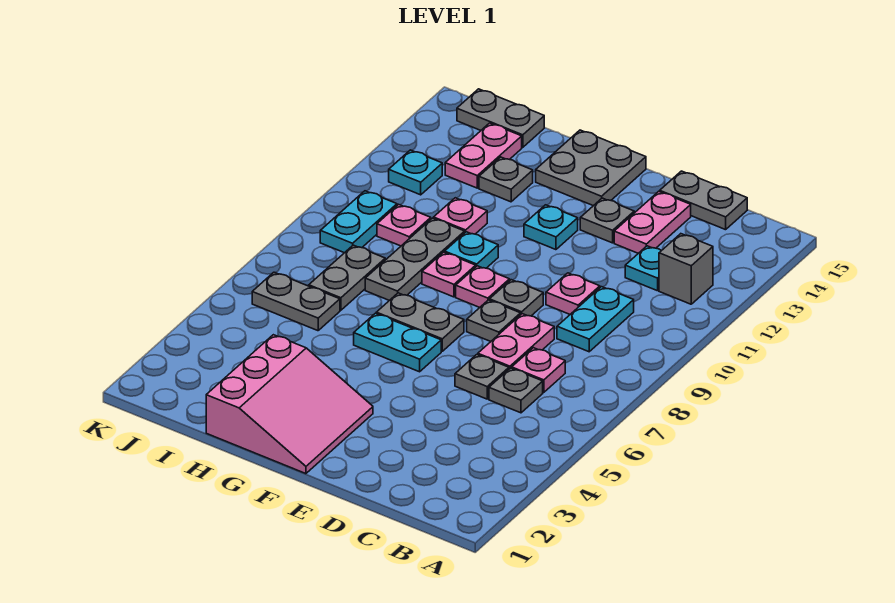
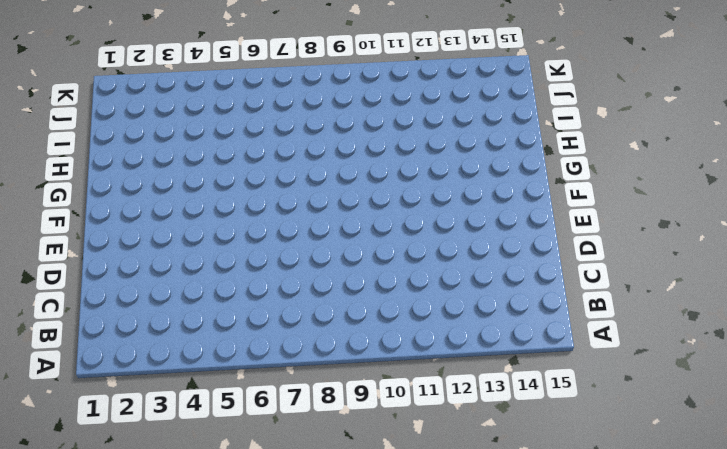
none -> grey 1x1 brick [659,234,713,304]
none -> grey 1x1 plate [489,368,543,413]
none -> pink 1x1 plate [512,348,565,393]
none -> cyan 1x2 plate [557,287,634,352]

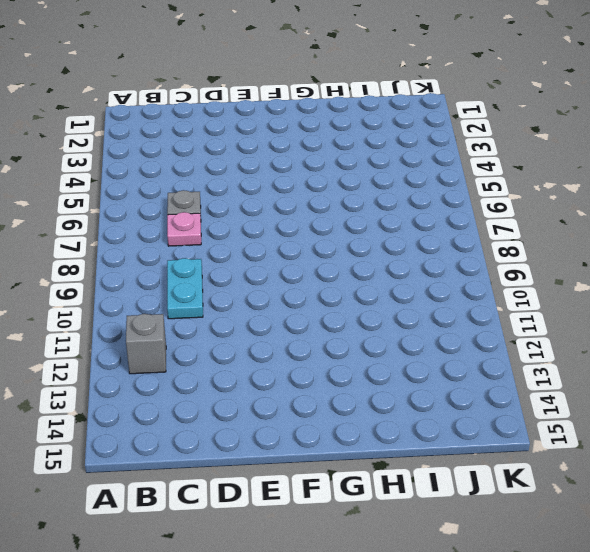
none -> cyan 1x1 plate [625,246,661,291]
none -> grey 1x2 plate [660,171,747,230]
none -> grey 1x1 plate [455,355,509,399]
none -> pink 1x2 plate [478,314,554,369]

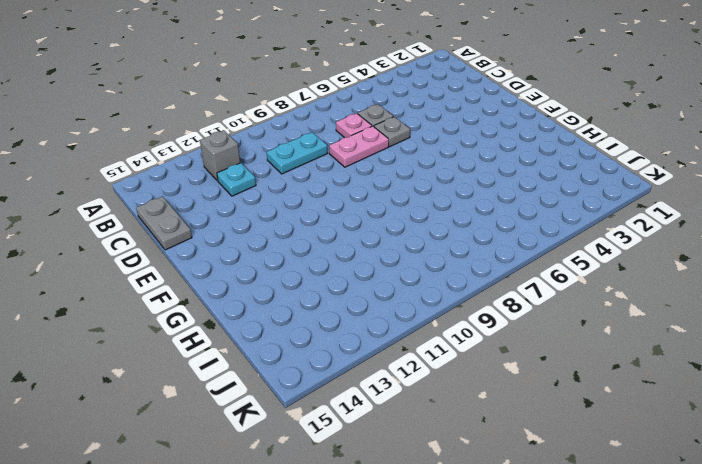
none -> pink 1x1 plate [546,273,600,314]
none -> pink 1x2 plate [614,191,691,253]
none -> grey 1x1 plate [467,300,521,341]
none -> grey 1x1 plate [489,280,543,316]

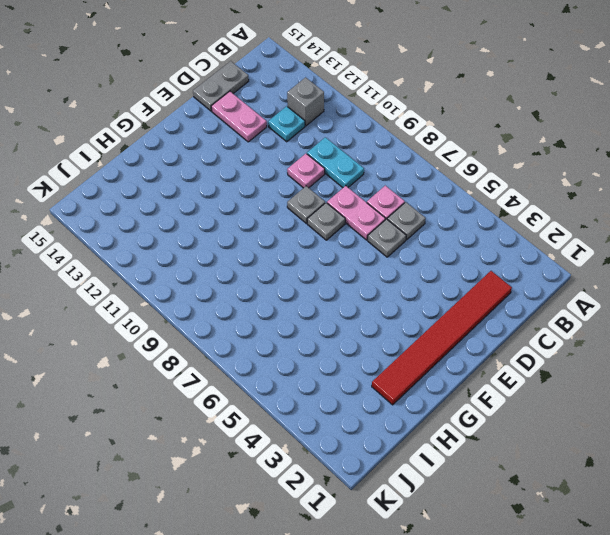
red 1x6 tile [372,271,512,405] -> pink 3x3 slope [206,335,373,474]
none -> grey 1x1 plate [580,198,634,243]
none -> cyan 1x2 plate [354,313,441,372]
none -> grey 1x2 plate [376,293,464,351]
none -> pink 1x1 plate [456,266,510,307]

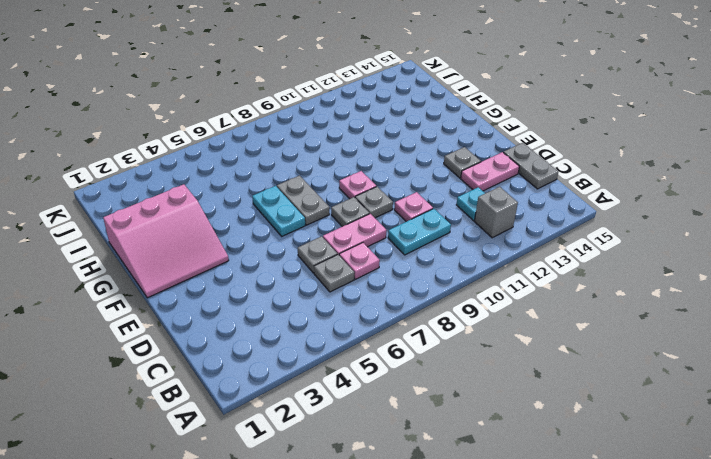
none -> cyan 1x1 plate [524,205,578,250]
none -> grey 2x2 plate [536,130,646,206]
none -> pink 1x1 plate [422,252,476,297]
none -> cyan 1x1 plate [445,232,498,268]

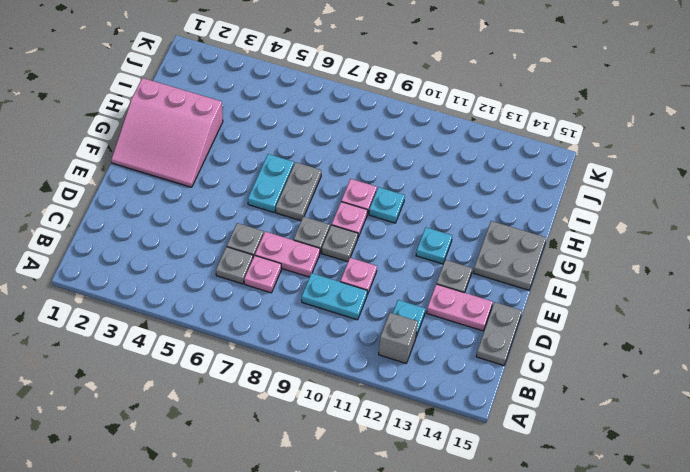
none -> grey 1x3 plate [365,218,465,301]
none -> pink 1x1 plate [434,198,487,234]
none -> grey 1x1 plate [479,157,533,202]
none -> grey 1x2 plate [252,272,340,331]

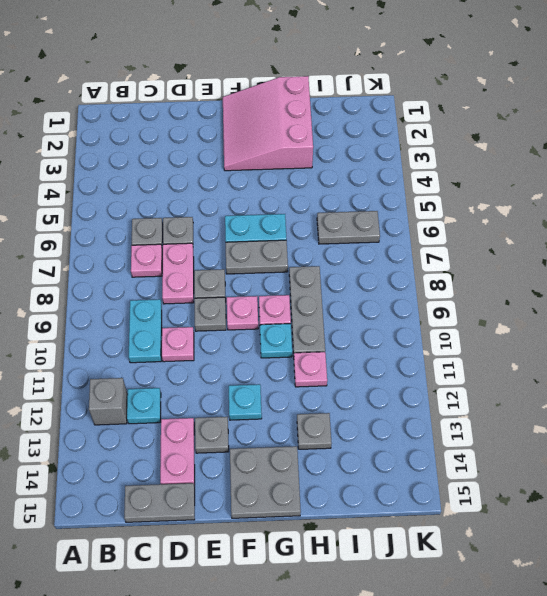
none -> grey 1x2 plate [309,245,385,310]
none -> pink 1x1 plate [377,204,431,246]
none -> pink 1x2 plate [445,123,522,188]
none -> grey 1x2 plate [457,89,544,147]

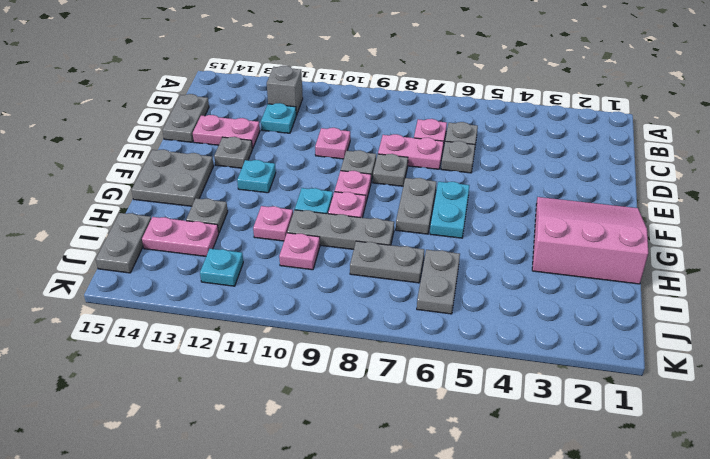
none -> cyan 1x2 plate [557,287,634,352]
none -> cyan 1x2 plate [320,191,397,253]

